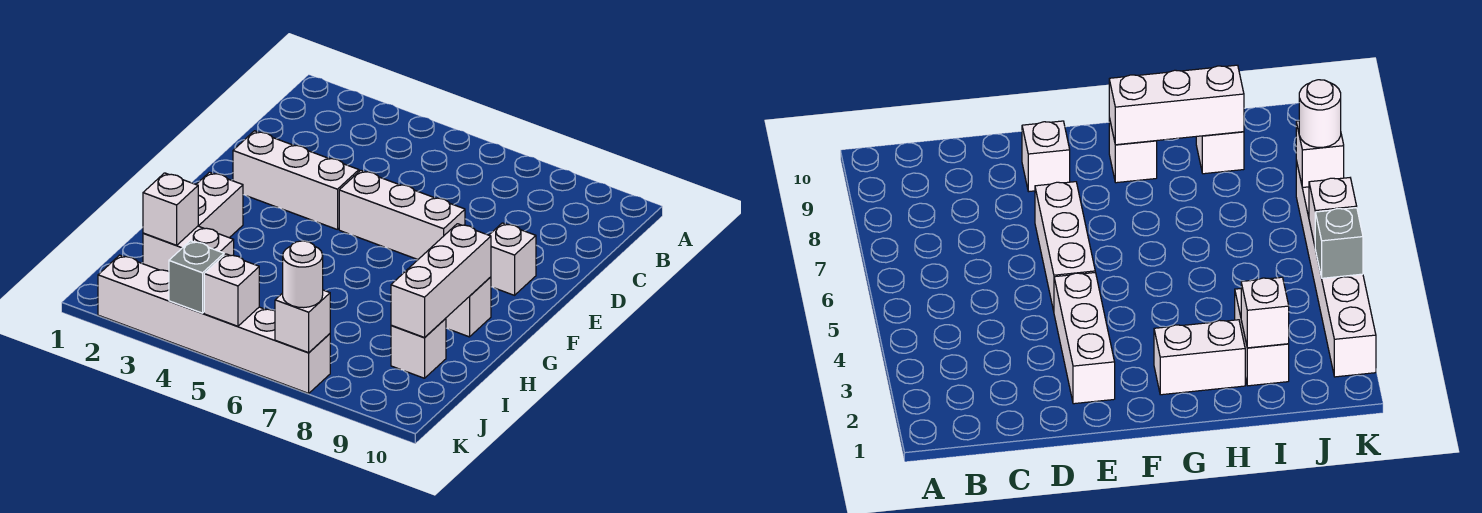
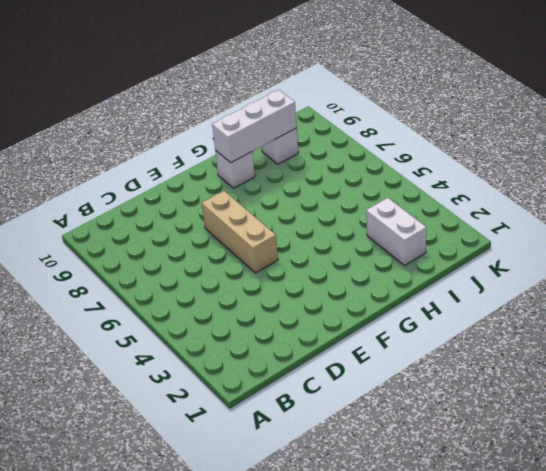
tan 1x3 brick [202,191,278,273] -> white 1x3 brick [339,170,465,259]
none -> white 1x3 brick [233,131,359,230]
none -> white 1x1 brick [489,223,536,295]
none -> white 1x2 brick [196,172,243,238]

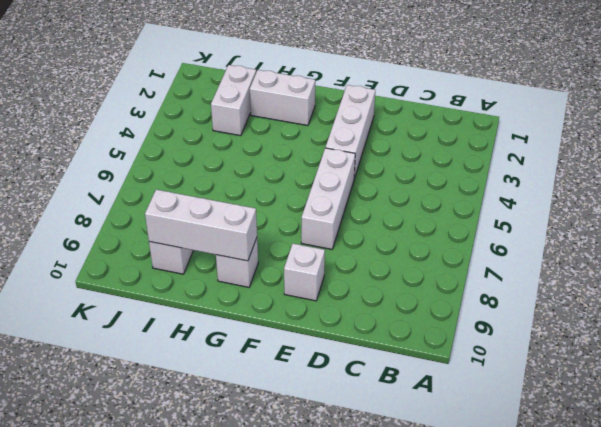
none -> white 1x6 brick [98,255,330,393]
none -> white 1x1 brick [143,173,198,245]
none -> grey 1x1 brick [169,241,224,313]

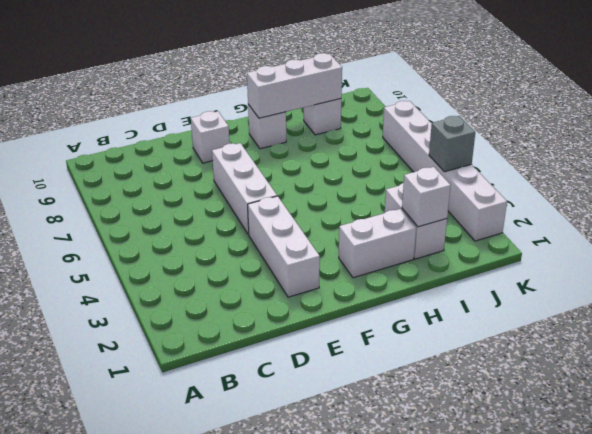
none -> white 1x1 brick [204,254,259,326]
none -> white 1x1 brick [275,290,330,353]
none -> white 1x1 round brick [283,241,323,308]

